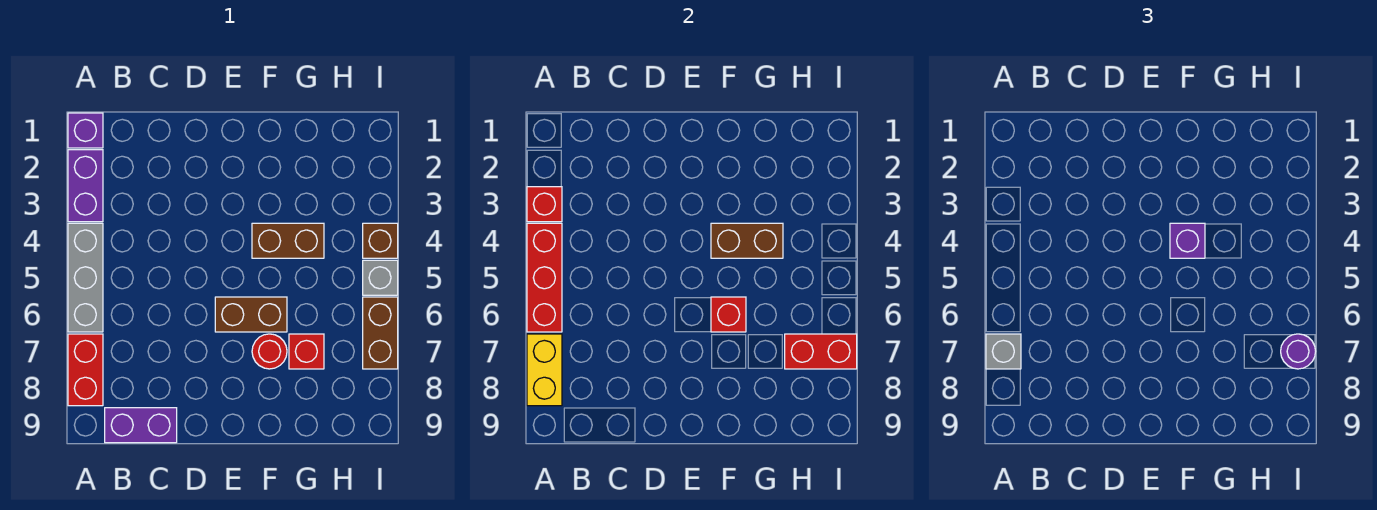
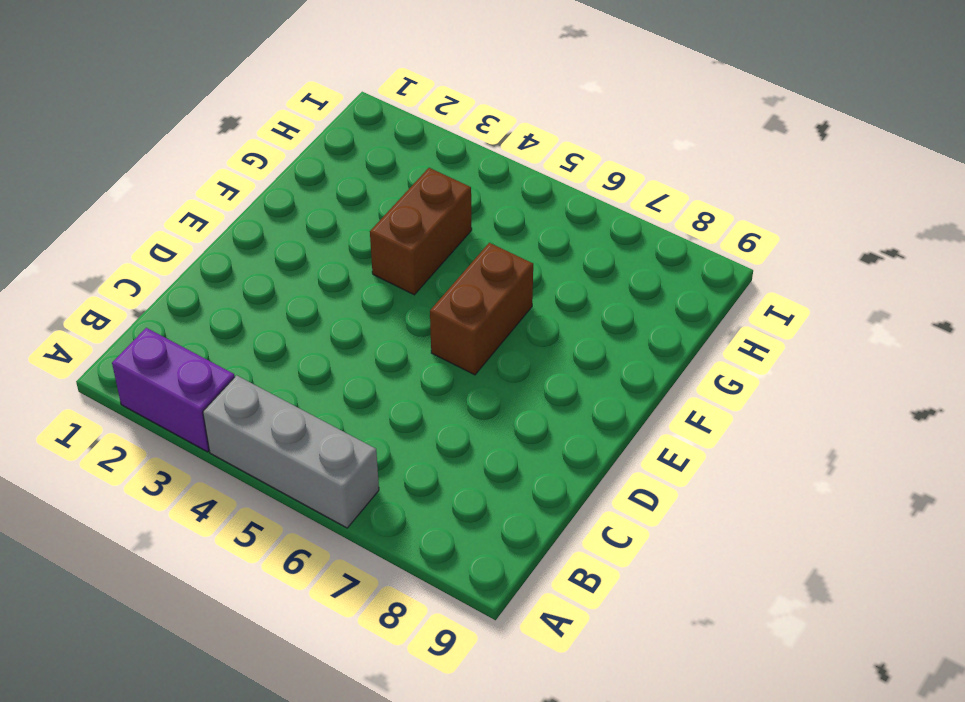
none -> purple 1x1 brick [68,113,103,148]
none -> red 1x2 brick [68,334,103,406]
none -> purple 1x2 brick [105,408,177,443]

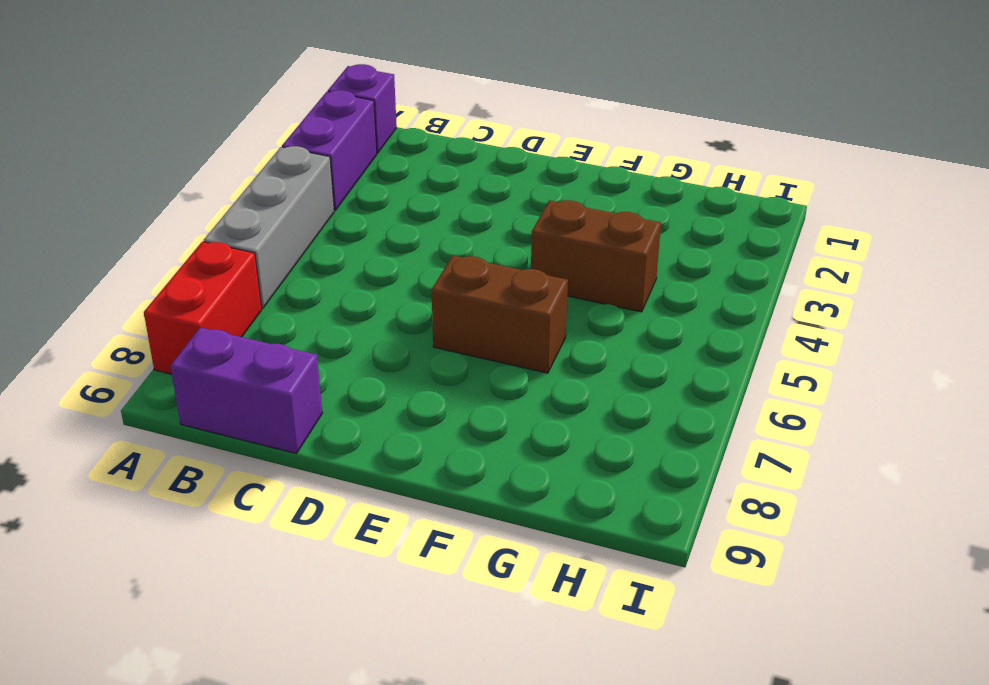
none -> red 1x1 round brick [252,334,287,369]
none -> red 1x1 brick [289,334,324,369]
none -> brown 1x1 brick [363,223,398,258]

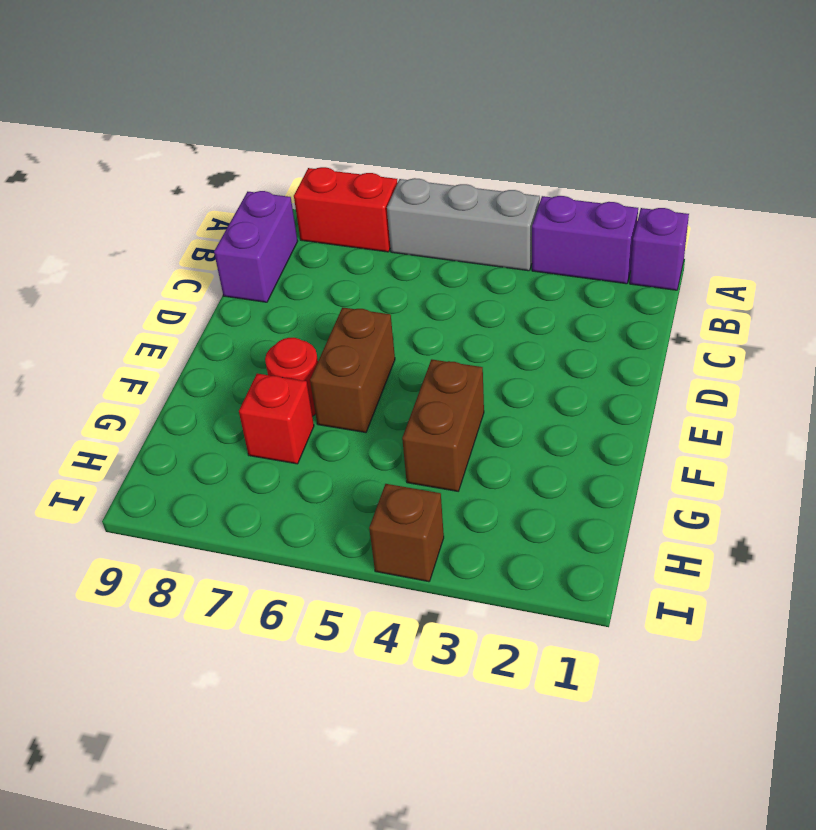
none -> grey 1x1 brick [363,260,398,295]
none -> brown 1x2 brick [363,297,398,369]
none -> red 1x1 brick [527,187,562,222]

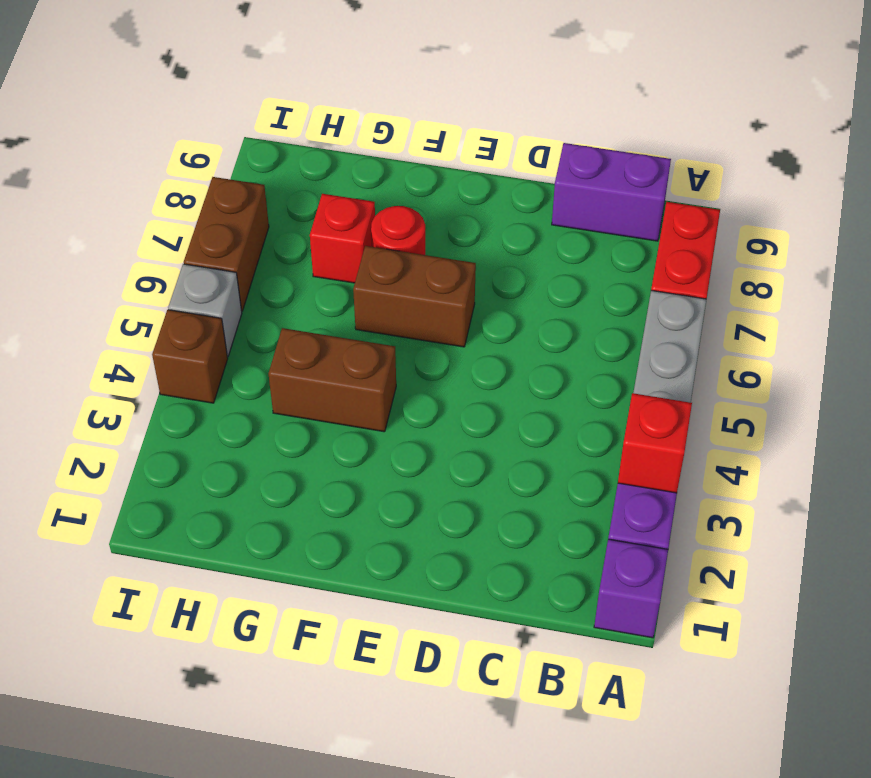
none -> red 1x3 brick [527,223,562,332]
none -> yellow 1x2 brick [527,334,562,406]
none -> brown 1x2 brick [711,223,783,258]

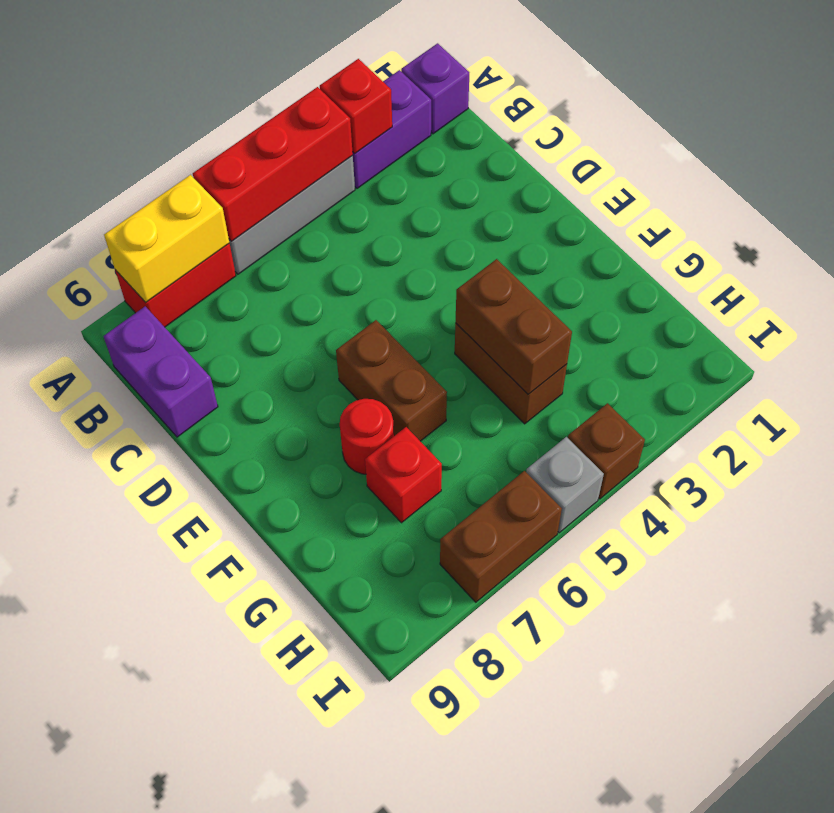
none -> red 1x1 brick [711,297,746,332]
none -> red 1x2 brick [785,334,857,369]
none -> grey 1x1 brick [986,334,1021,369]

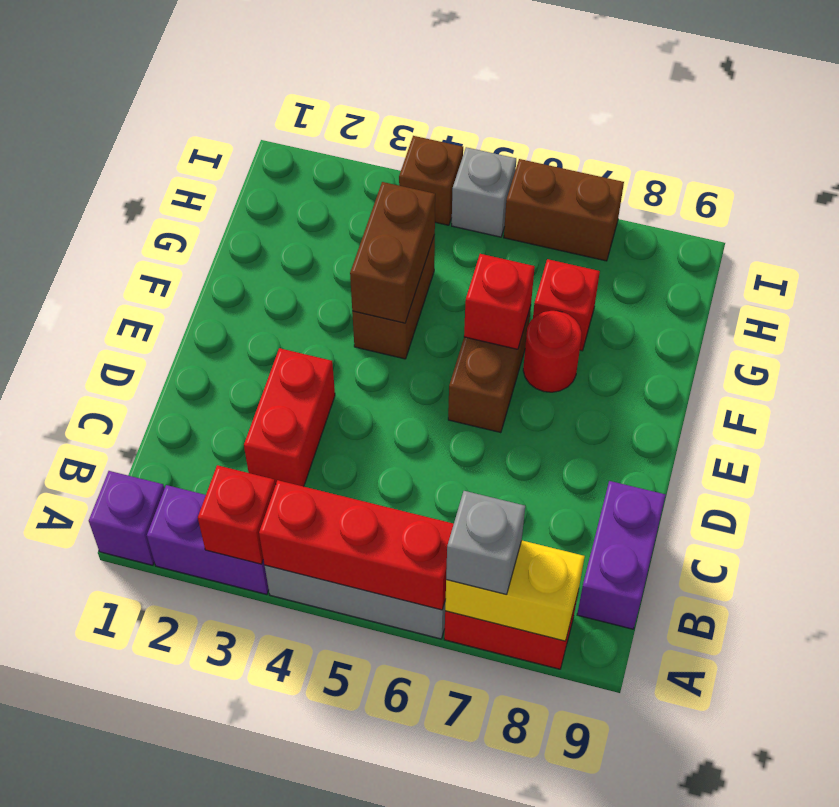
red 1x2 brick [244,348,335,487] -> red 1x2 brick moved to [785,334,857,369]
none -> purple 1x1 brick [1170,223,1205,258]
none -> purple 1x1 round brick [1281,334,1316,369]

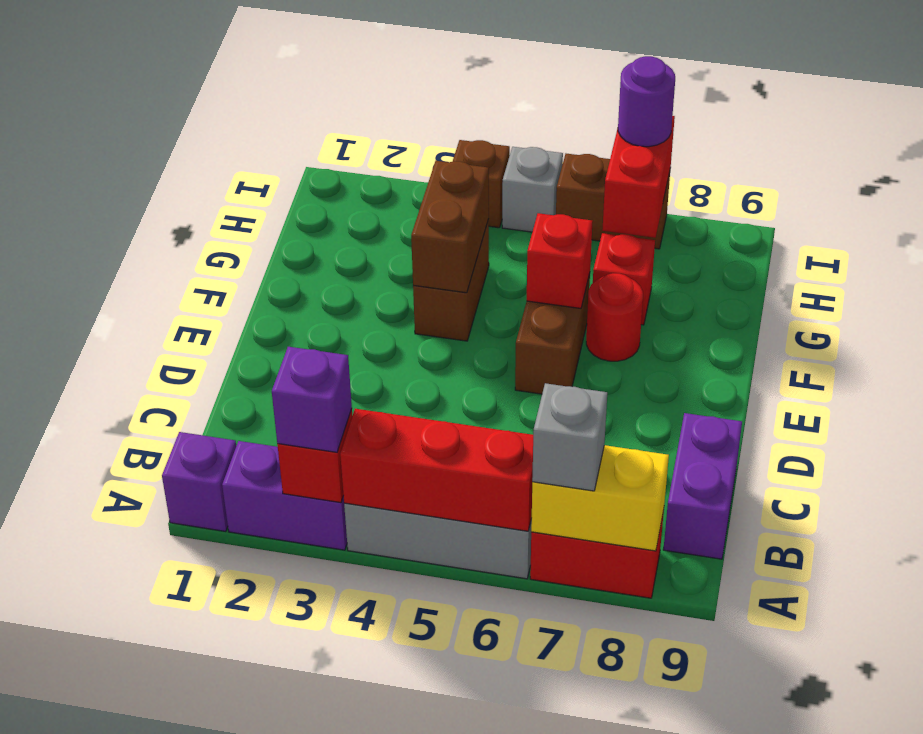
purple 1x1 brick [272,347,352,452] -> purple 1x1 brick moved to [1170,223,1205,258]

